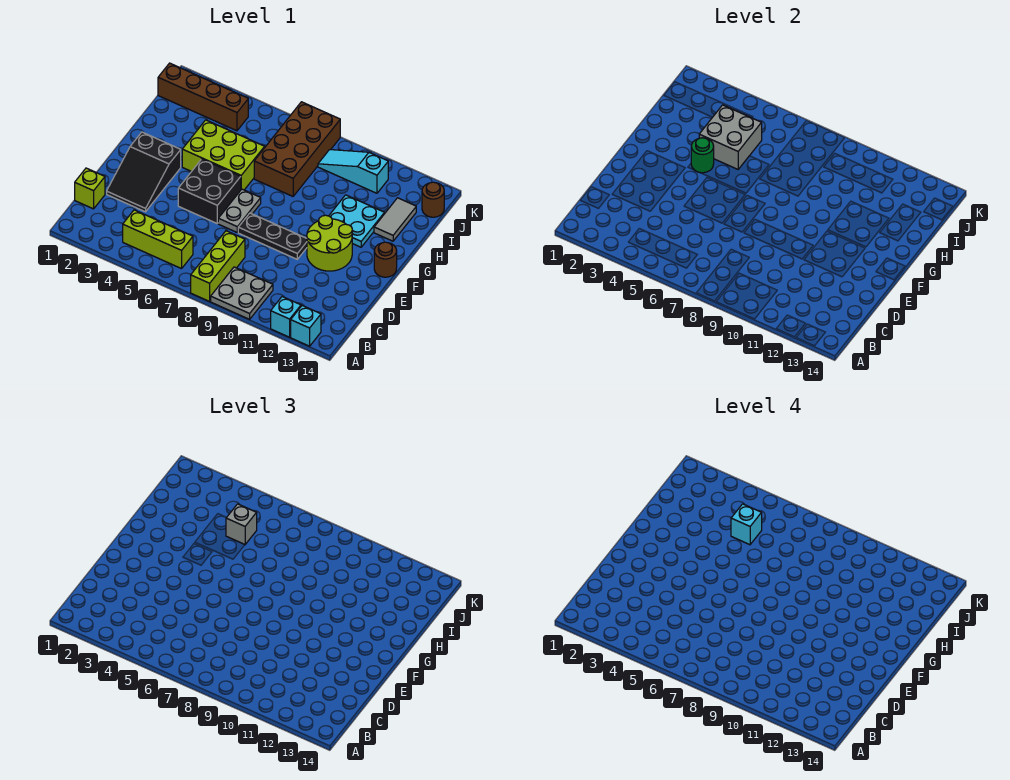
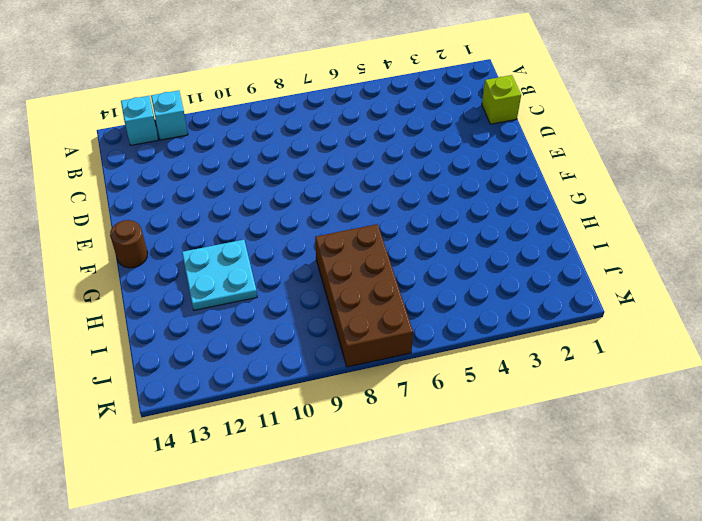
none -> lime 1x3 brick [191,231,245,301]
none -> grey 2x2 plate [211,267,273,319]
none -> lime 1x3 brick [123,210,193,269]

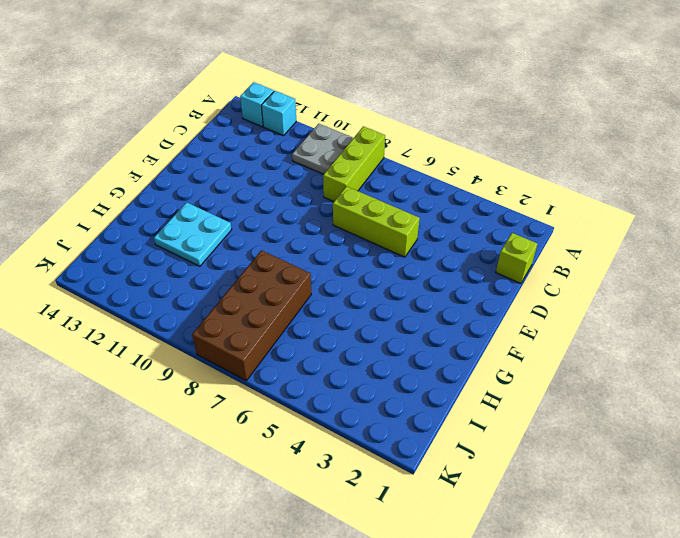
lime 1x3 brick [333,186,420,257] -> lime 1x3 brick moved to [123,210,193,269]
none -> black 2x3 slope [107,132,181,212]
none -> black 2x2 brick [178,159,241,223]
none -> grey 1x2 plate [218,189,261,232]

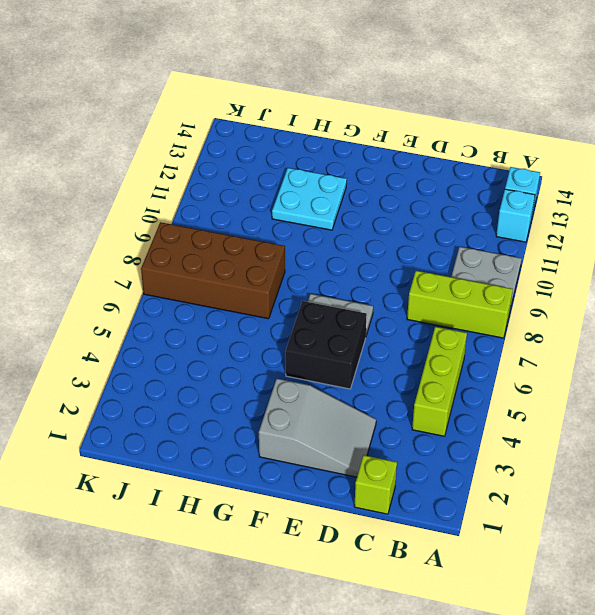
grey 2x3 slope [259,379,376,477] -> black 2x3 slope [107,132,181,212]
none -> black 1x3 plate [238,213,307,259]
none -> lime 2x2 round brick [307,215,352,271]
none -> brown 1x1 round brick [374,242,397,277]

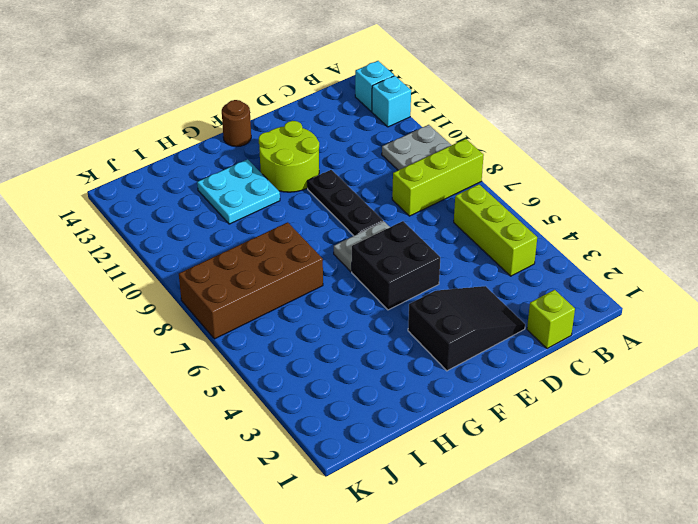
none -> lime 2x3 brick [182,120,265,190]
none -> grey 1x2 tile [374,198,416,241]
none -> brown 1x4 brick [158,63,248,131]

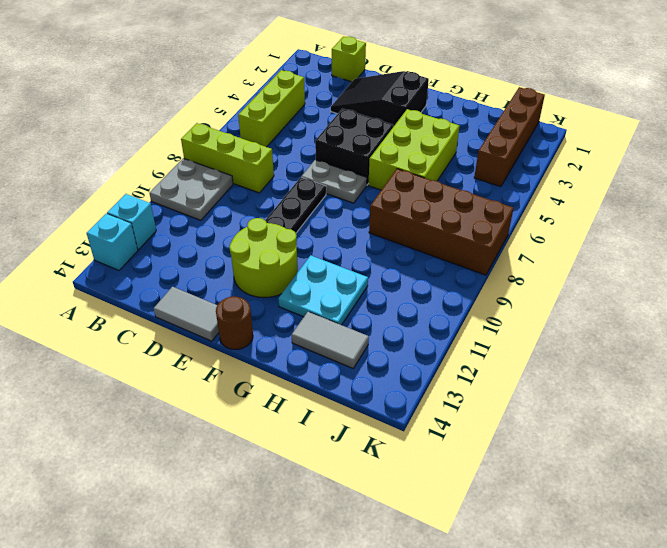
grey 1x2 tile [154,287,219,341] -> none
none -> cyan 1x3 slope [318,150,388,193]
none -> brown 1x1 round brick [422,182,444,217]
none -> green 1x1 round brick [691,138,714,173]

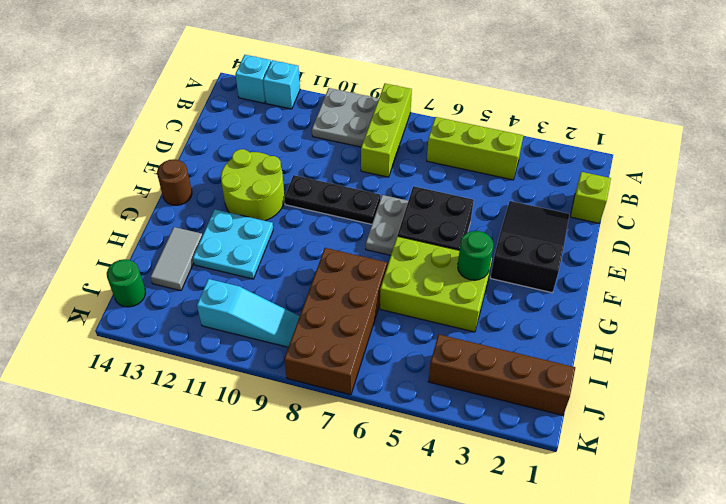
green 1x1 round brick [107,259,145,307] -> brown 1x1 round brick [422,182,444,217]
none -> grey 2x2 brick [699,105,762,169]
none -> grey 1x1 brick [226,504,257,544]
none -> cyan 1x1 brick [731,504,762,545]

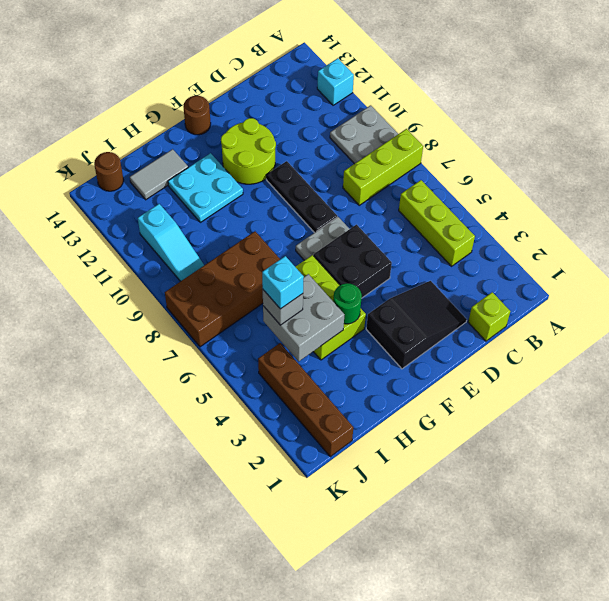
none -> cyan 1x1 brick [291,306,321,346]

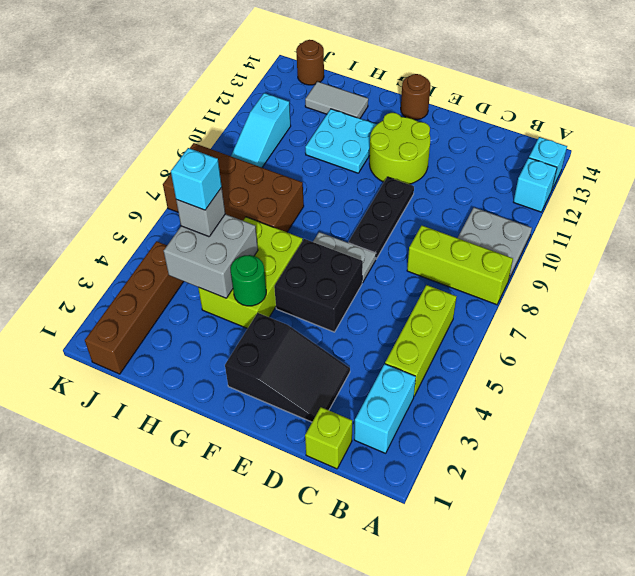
cyan 1x2 brick [354,364,416,453] -> none

